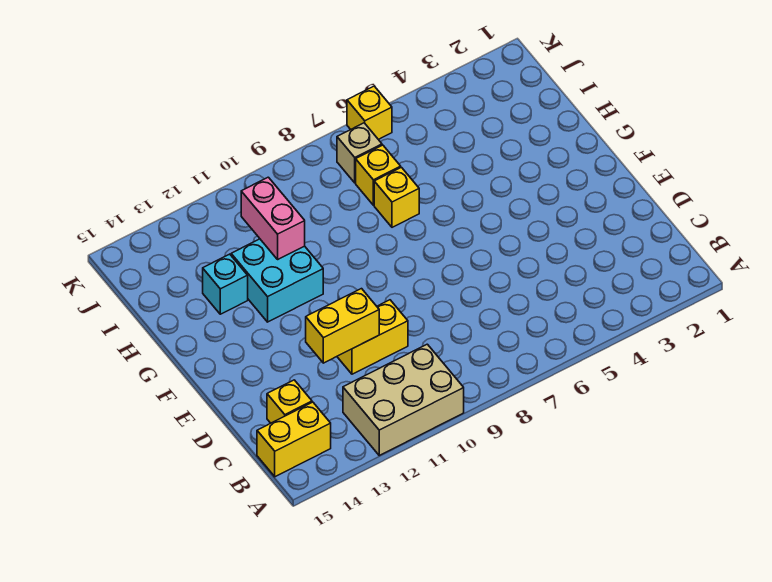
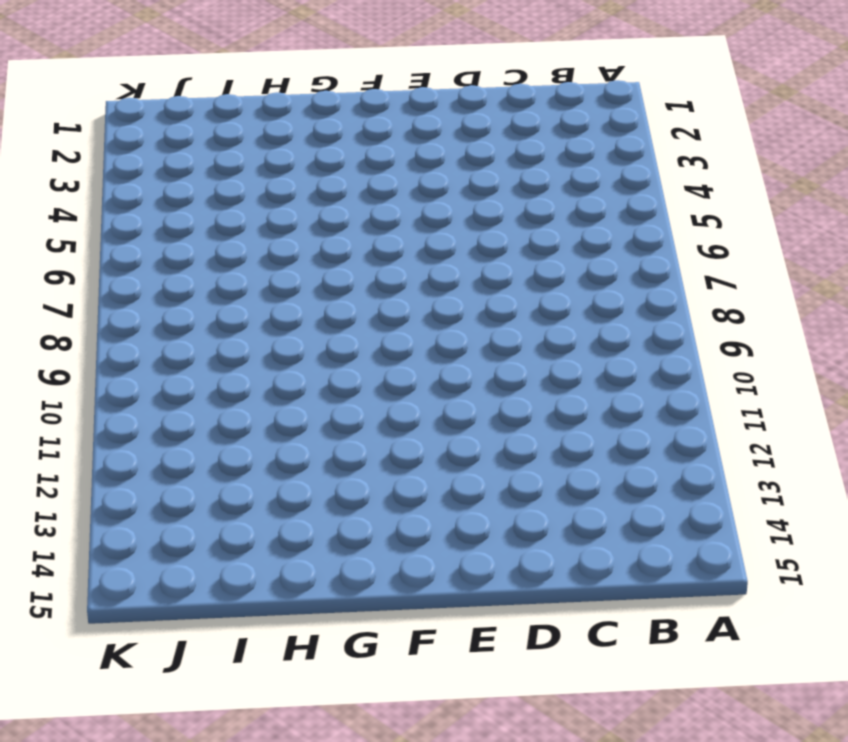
none -> tan 2x3 brick [343,344,464,455]
none -> yellow 1x2 brick [257,402,331,477]
none -> yellow 1x1 brick [267,380,312,423]

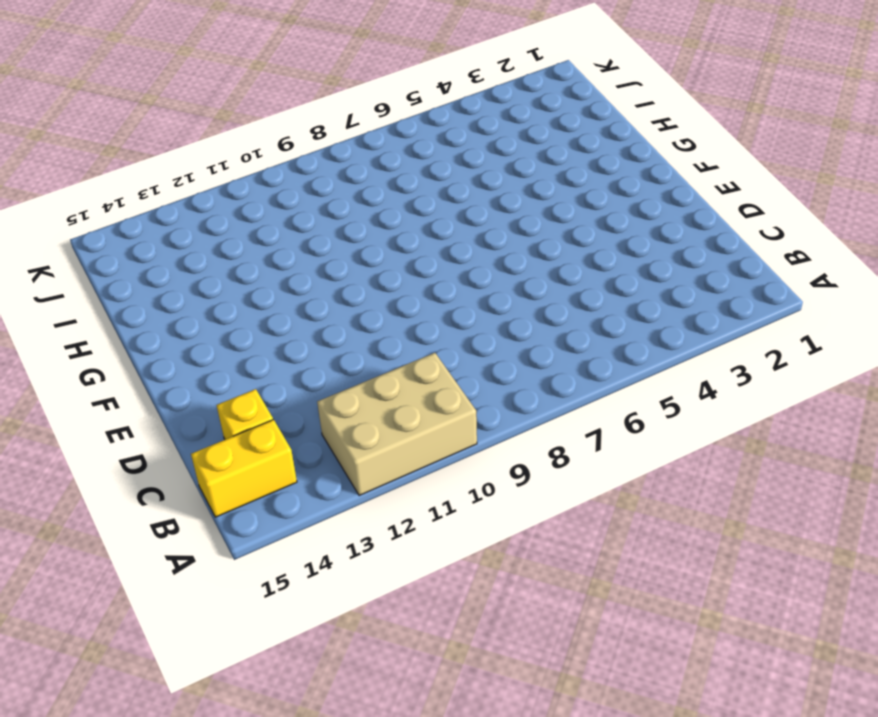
none -> yellow 1x2 brick [337,300,408,374]
none -> cyan 2x2 brick [231,239,323,322]
none -> yellow 1x1 brick [374,167,419,227]

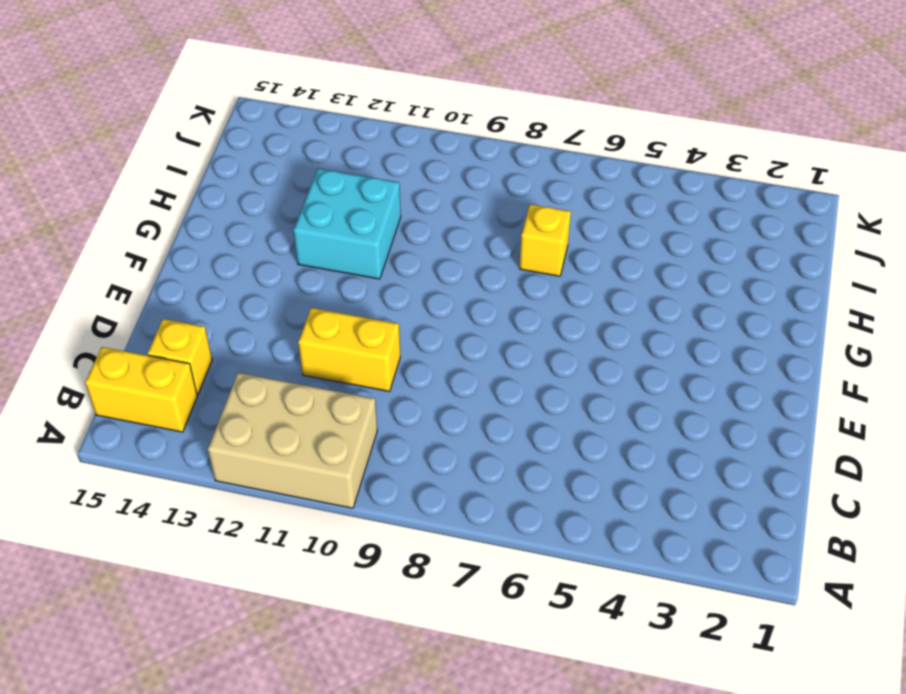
none -> cyan 1x1 brick [203,254,248,314]
none -> yellow 1x1 brick [356,145,401,205]
none -> tan 1x1 brick [337,123,382,183]

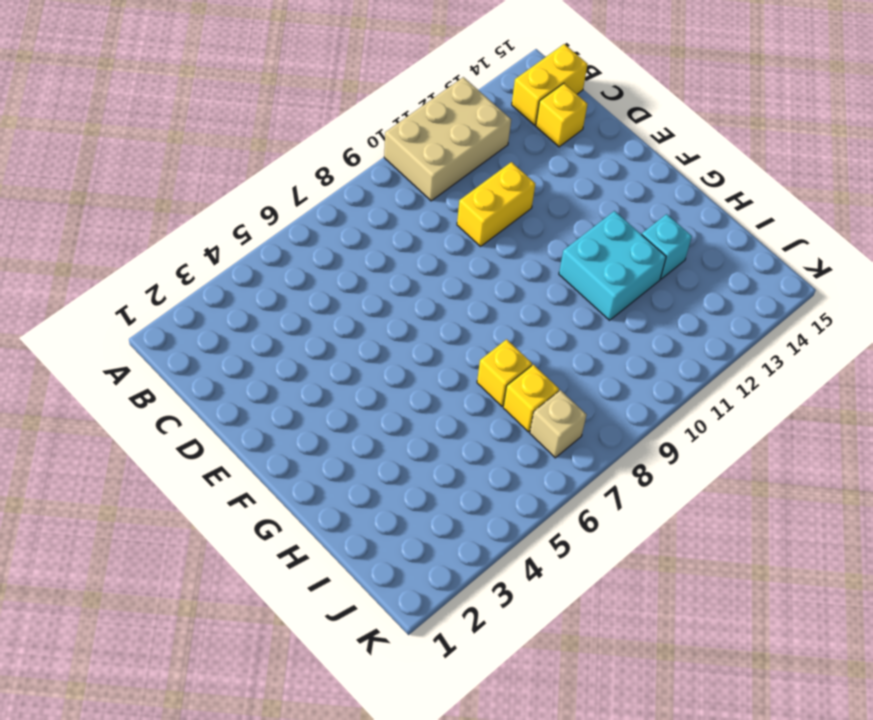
none -> yellow 1x1 brick [347,86,392,140]
none -> yellow 1x2 brick [306,289,379,363]
none -> pink 1x2 brick [241,177,305,259]

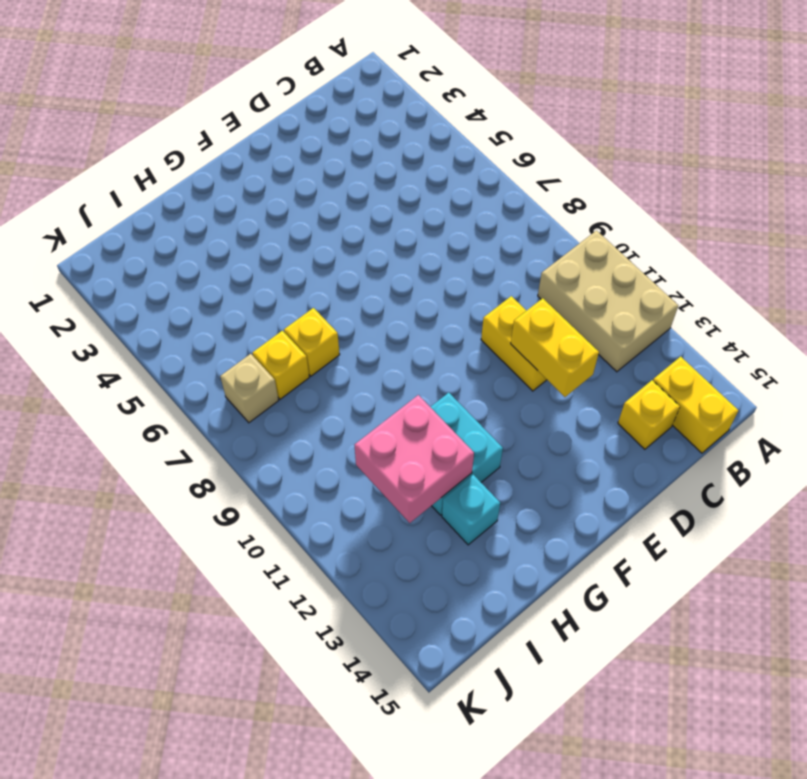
pink 2x2 brick [354,395,474,523] -> pink 1x2 brick [241,177,305,259]
none -> yellow 1x1 brick [347,86,392,140]

